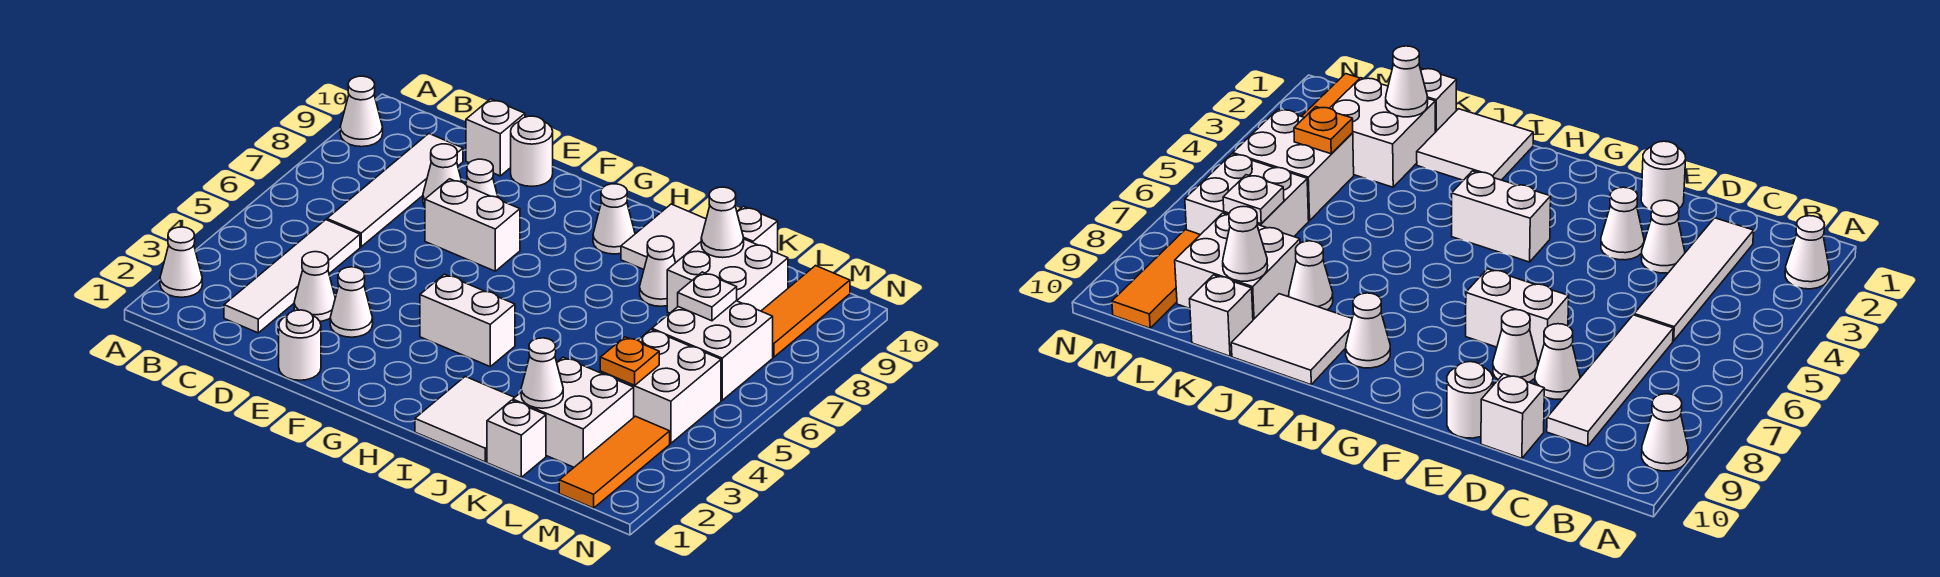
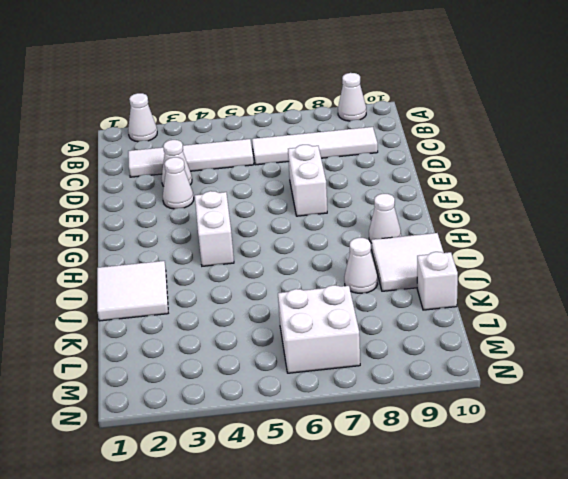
none -> white 1x1 cone [423,144,462,206]
none -> white 1x1 brick [466,99,525,176]
none -> white 1x1 round brick [279,310,321,380]

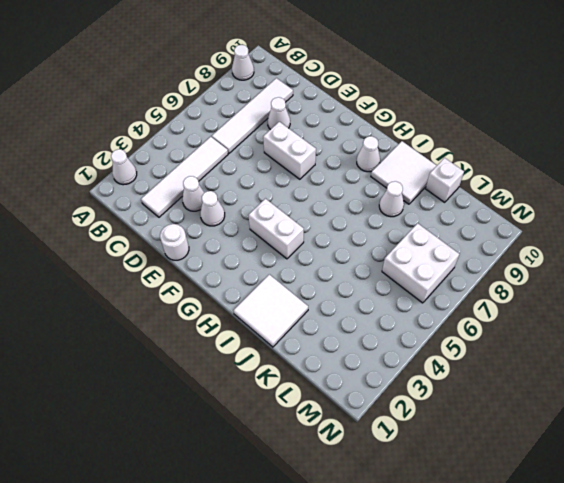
none -> white 1x1 brick [466,99,525,176]
none -> white 1x1 cone [466,159,498,197]
none -> white 1x1 round brick [511,116,553,186]

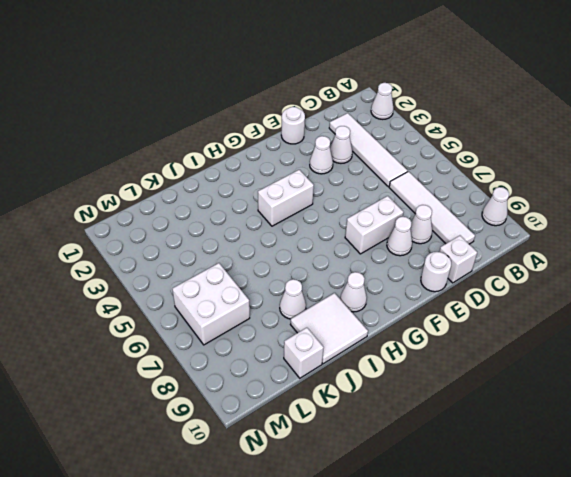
none -> white 2x2 tile [415,377,515,462]
none -> white 1x1 brick [487,400,546,477]
none -> white 2x2 brick [513,357,634,467]

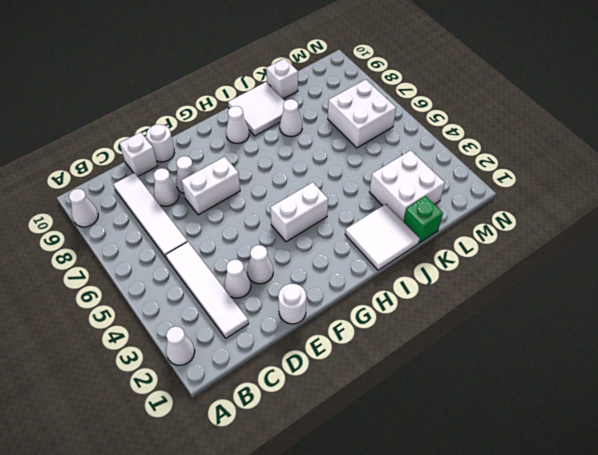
green 1x1 brick [404,196,443,243] -> white 1x1 brick [487,400,546,477]
none -> white 2x2 brick [667,239,788,313]
none -> white 2x2 brick [600,330,721,443]
none -> orange 1x3 tile [559,416,670,508]

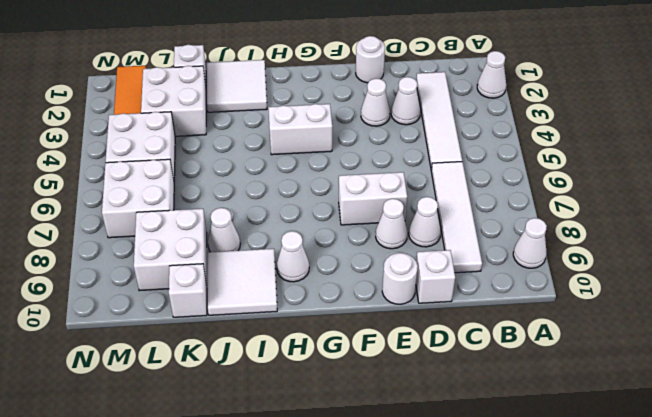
none -> orange 1x3 tile [761,266,850,357]
none -> white 1x1 cone [521,338,563,408]
none -> white 1x1 cone [701,187,744,258]

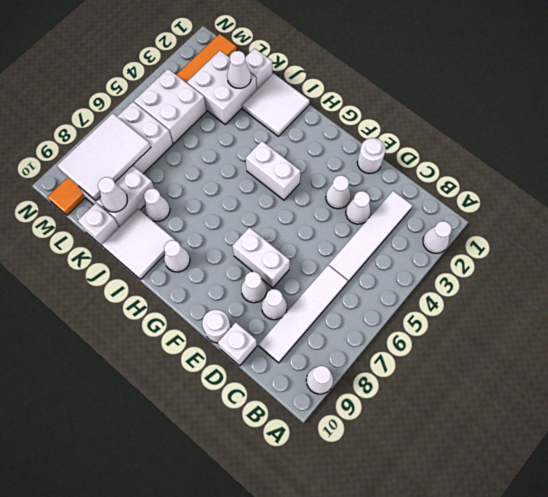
white 2x3 tile [57,113,151,201] -> white 1x1 plate [678,272,737,321]
none -> orange 1x1 plate [600,337,659,385]

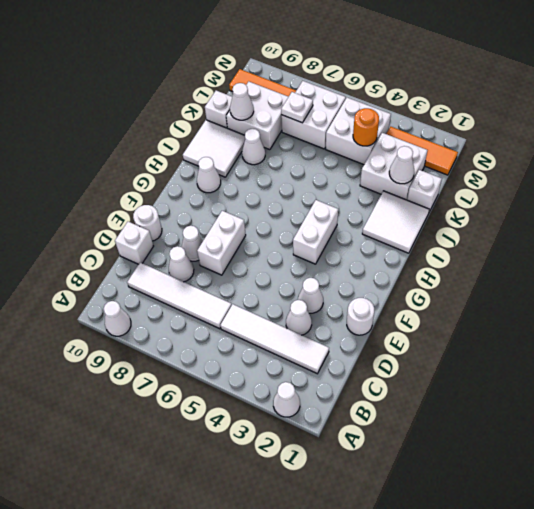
orange 1x1 round brick [353,108,379,146] -> orange 1x1 plate [600,337,659,385]

